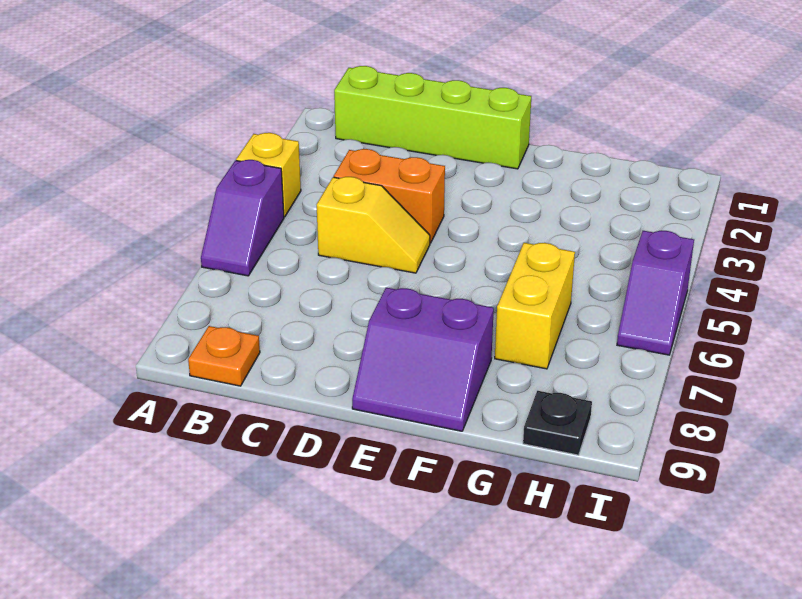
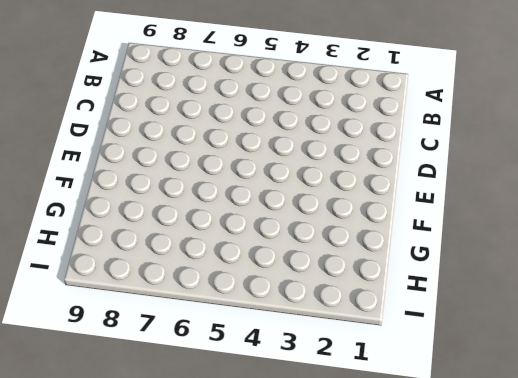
none -> yellow 1x1 brick [236,133,301,217]
none -> purple 1x2 slope [201,160,284,276]

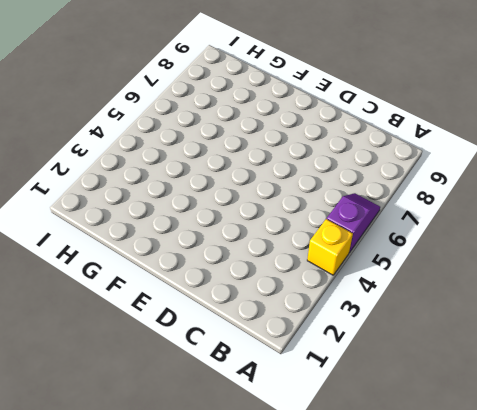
none -> lime 1x4 brick [334,66,531,169]
none -> orange 1x1 plate [188,326,260,386]

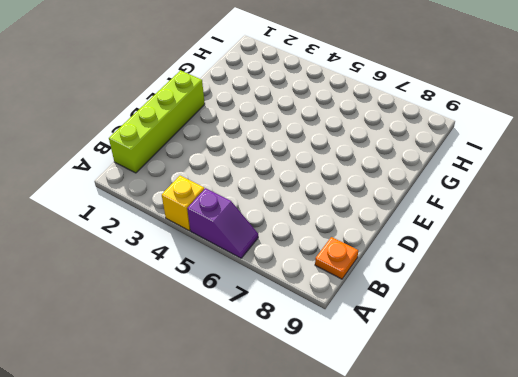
none -> orange 1x2 brick [334,149,445,243]
none -> yellow 1x2 slope [317,177,430,273]

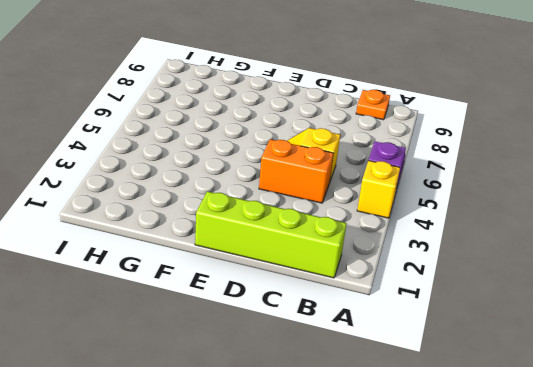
none -> purple 2x2 slope [352,288,494,431]
none -> yellow 1x2 brick [495,243,575,369]

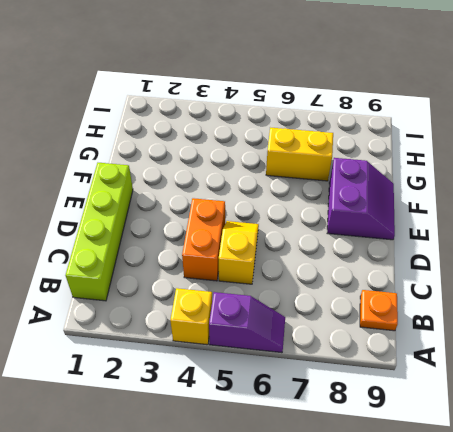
none -> black 1x1 plate [523,391,592,455]
none -> purple 1x2 slope [617,230,694,355]

